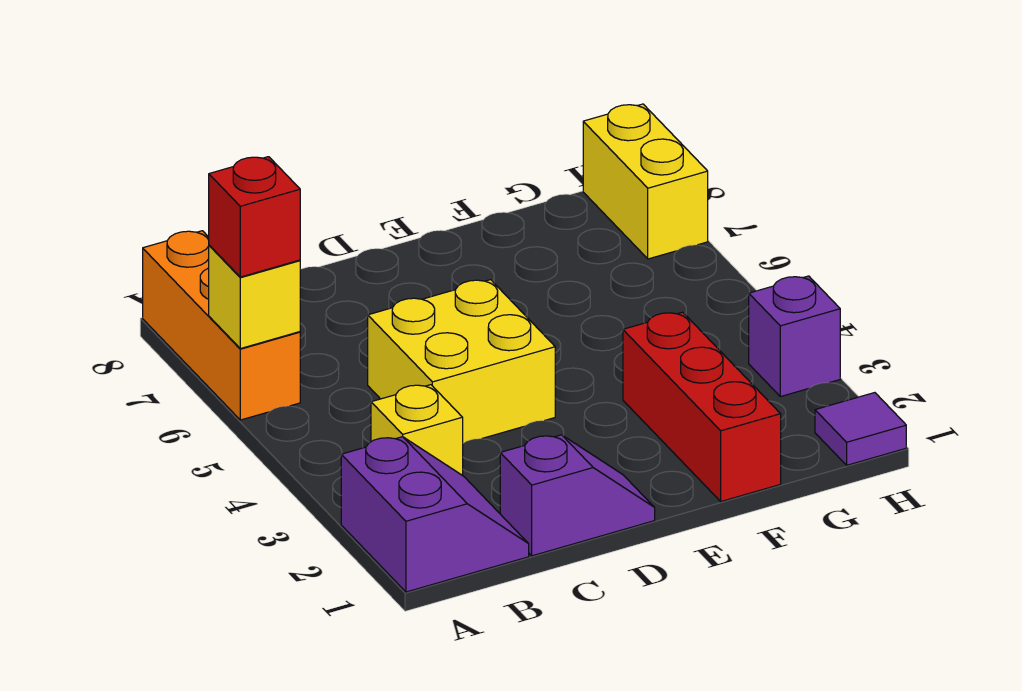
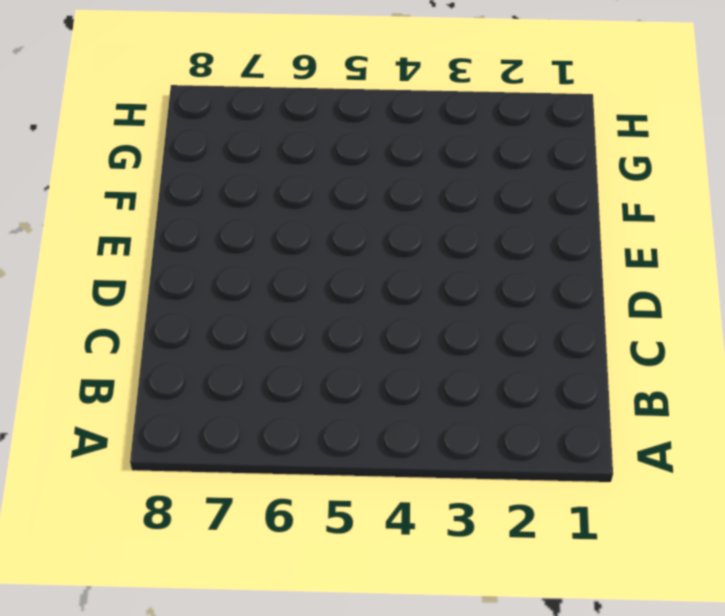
none -> purple 2x2 slope [341,437,529,592]
none -> orange 1x3 brick [143,231,300,420]

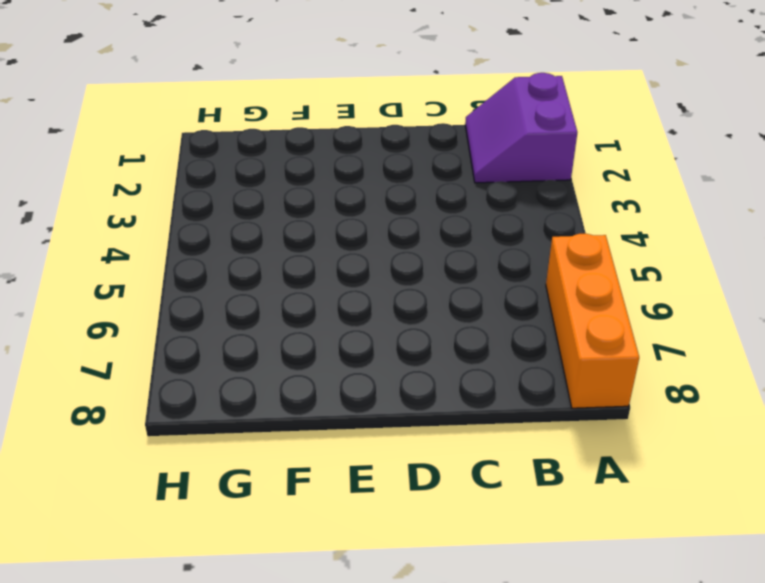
none -> yellow 1x1 brick [371,385,463,475]
none -> purple 1x2 slope [500,435,655,556]

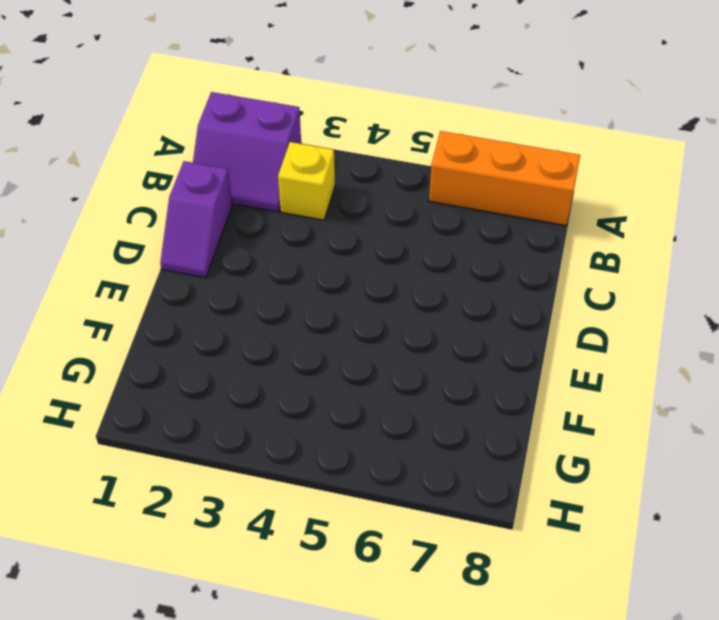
none -> yellow 2x2 brick [368,280,555,443]
none -> red 1x3 brick [623,312,781,501]

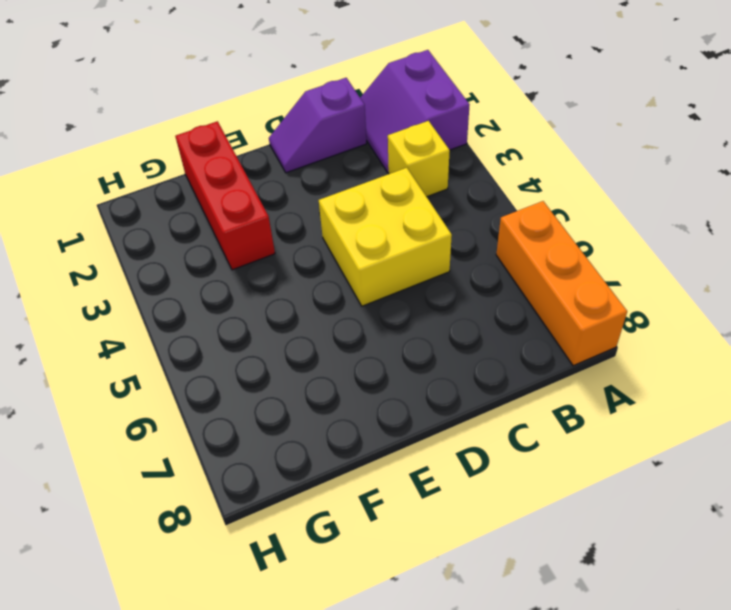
none -> purple 1x1 tile [815,393,906,465]
none -> purple 1x1 brick [749,276,840,397]

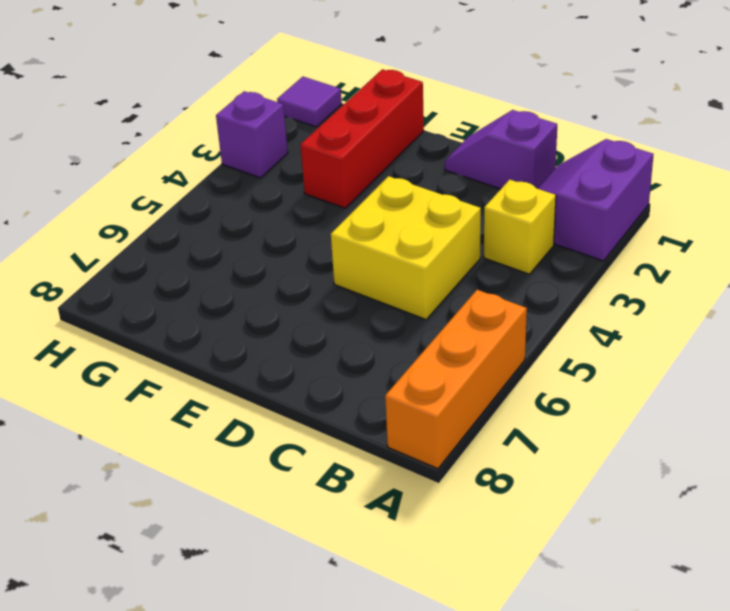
none -> yellow 1x2 brick [583,104,708,259]
none -> yellow 1x1 brick [209,245,300,349]

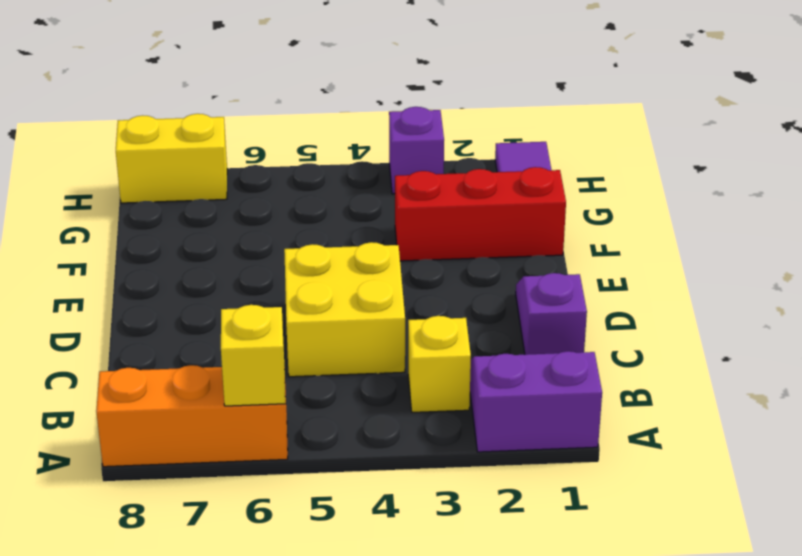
none -> red 1x1 brick [209,157,300,277]

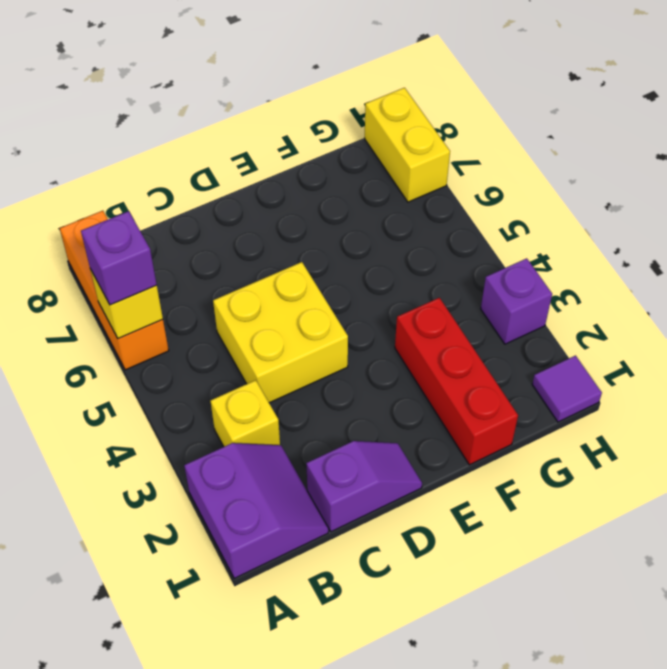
purple 1x1 brick [81,211,157,305] -> red 1x1 brick [209,157,300,277]

